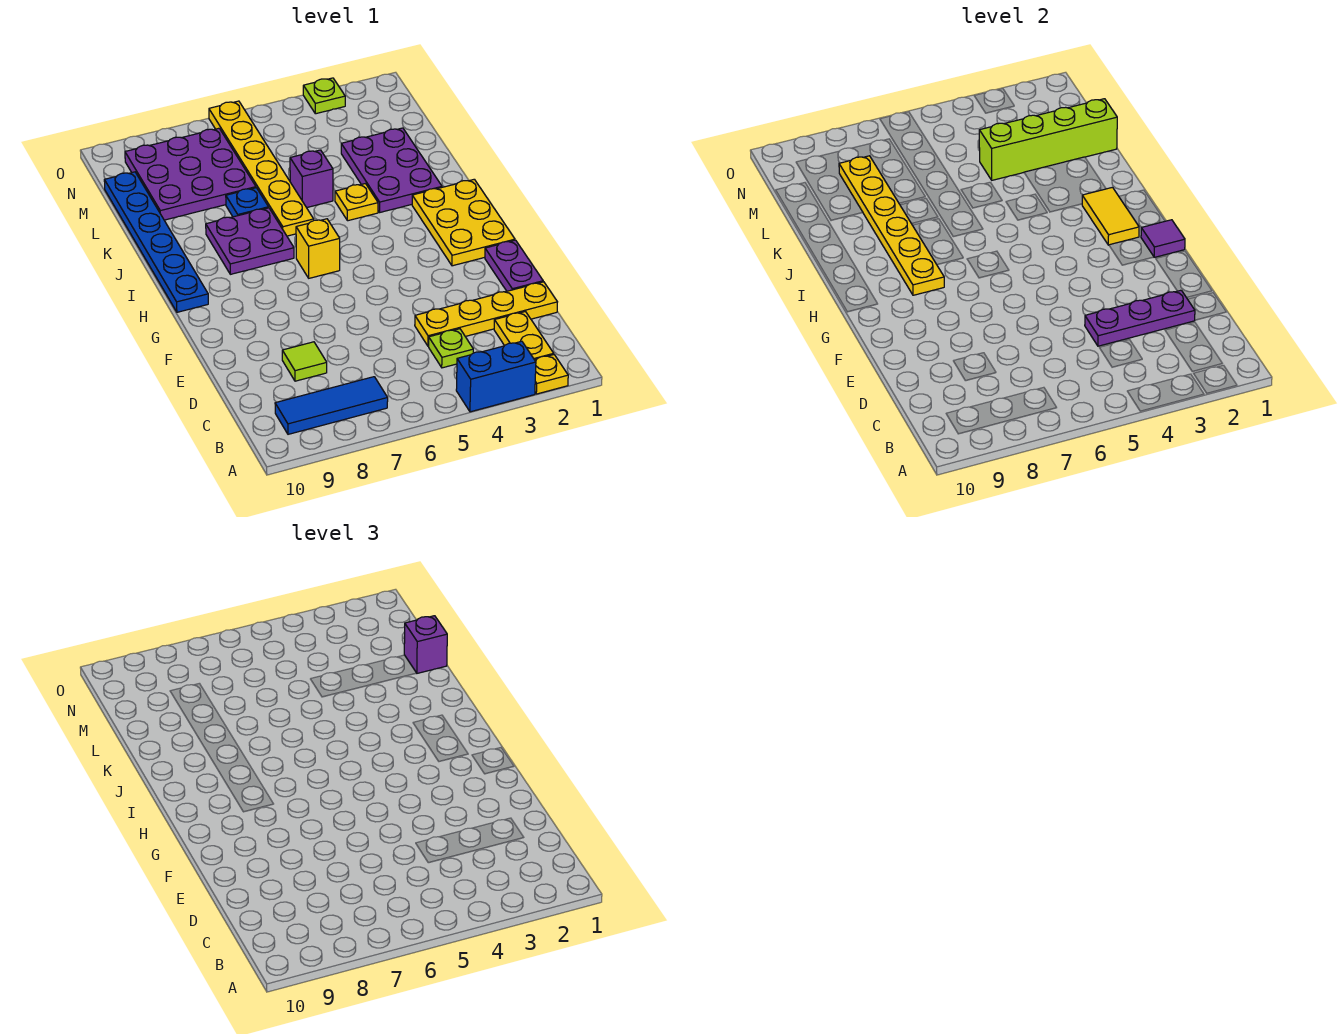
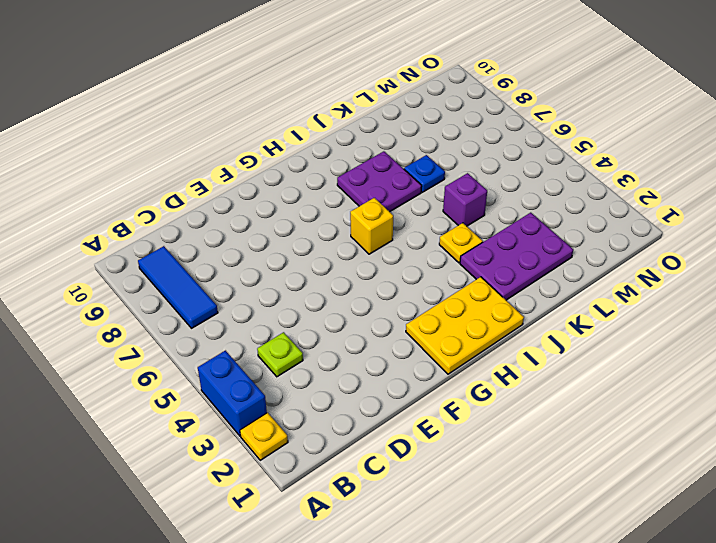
none -> yellow 1x2 plate [494,312,554,360]
none -> yellow 1x4 plate [415,282,557,346]
none -> lime 1x1 tile [282,342,327,381]

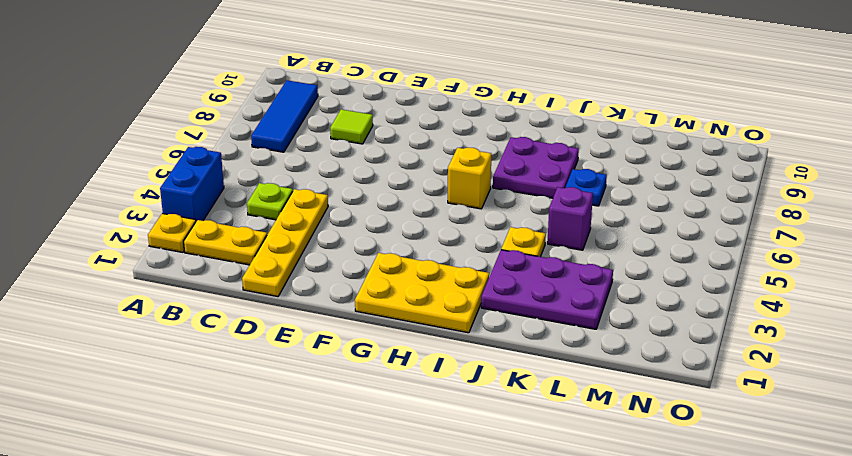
none -> purple 1x2 plate [485,240,543,291]
none -> blue 1x6 plate [104,172,208,312]
none -> yellow 1x6 plate [209,101,314,236]

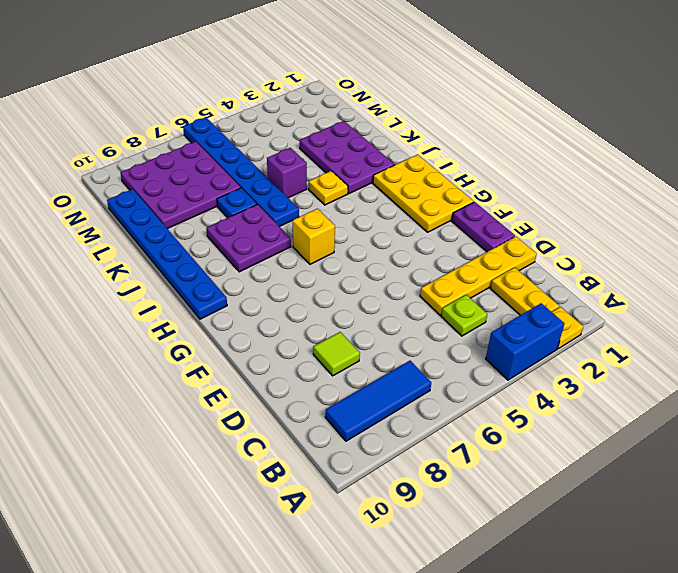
blue 1x6 plate [183,117,299,227] -> yellow 1x6 plate [209,101,314,236]
none -> lime 1x1 plate [303,78,345,114]
none -> purple 1x3 plate [1085,290,1195,346]
none -> purple 1x1 tile [1141,220,1185,257]

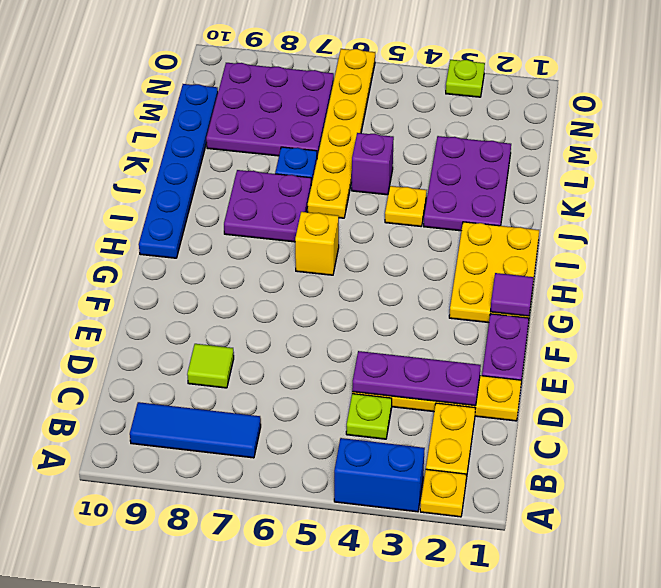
none -> yellow 1x2 tile [1082,187,1139,245]
none -> yellow 1x6 plate [839,156,944,295]
none -> lime 1x4 brick [979,99,1117,180]

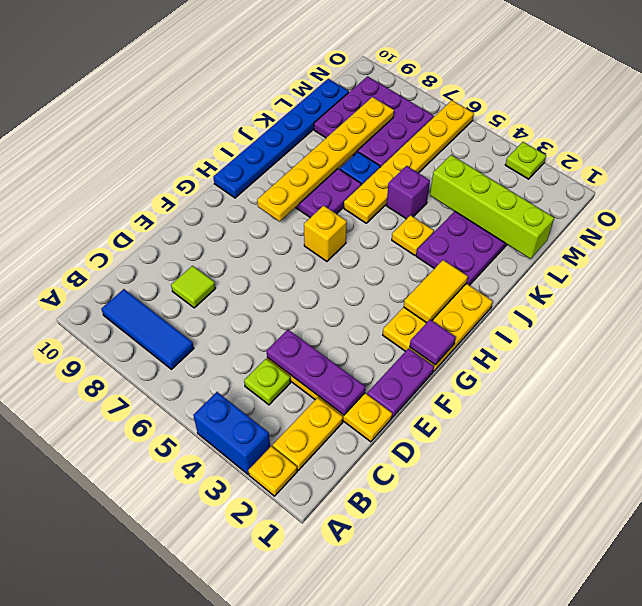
none -> purple 1x1 brick [404,616,447,673]

